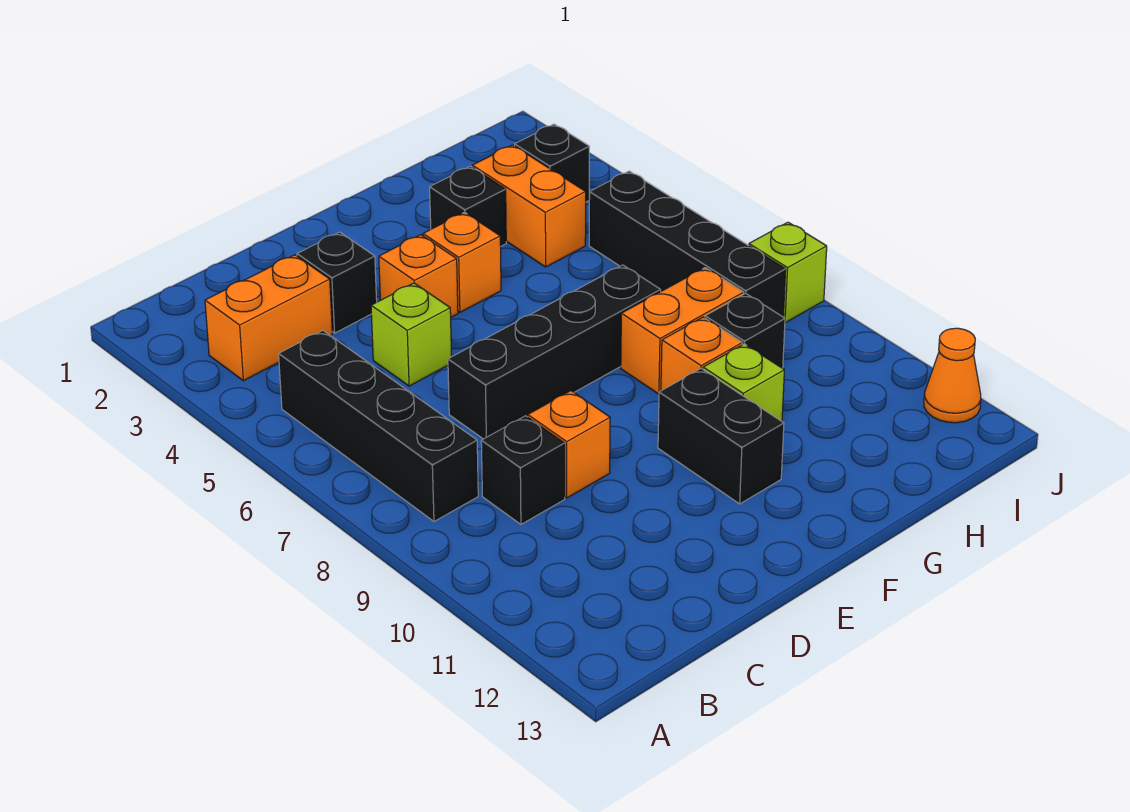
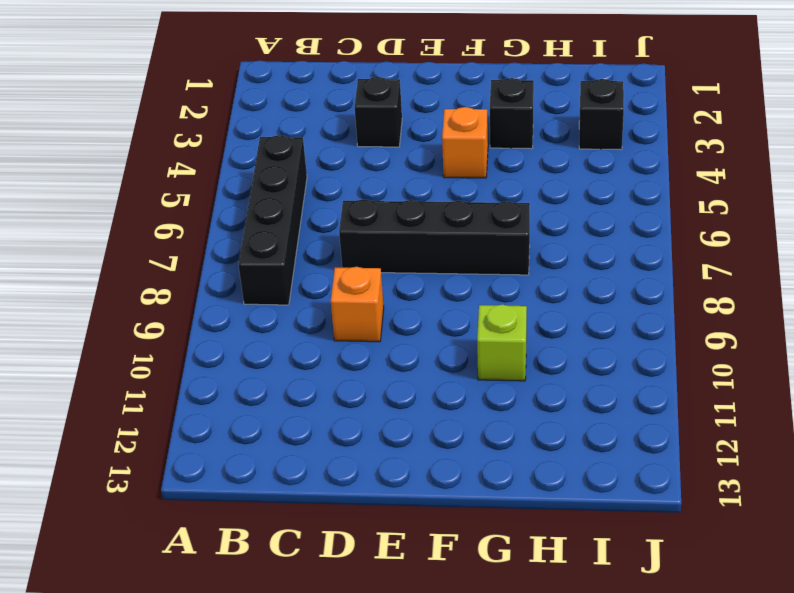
none -> orange 1x2 brick [205,255,332,381]
none -> black 1x1 brick [481,416,565,524]
none -> lime 1x1 brick [371,283,452,386]

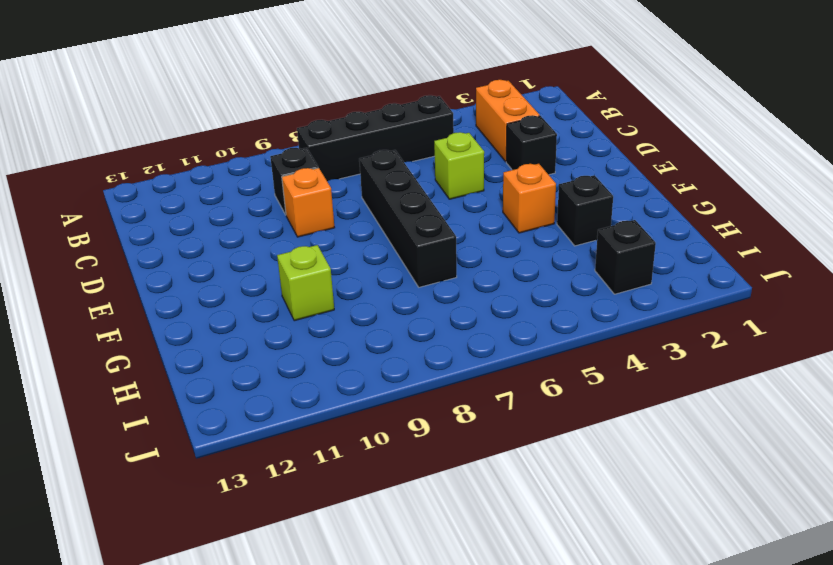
none -> orange 1x1 brick [379,235,458,317]
none -> black 1x2 brick [658,369,784,504]
none -> orange 1x2 brick [621,268,744,394]

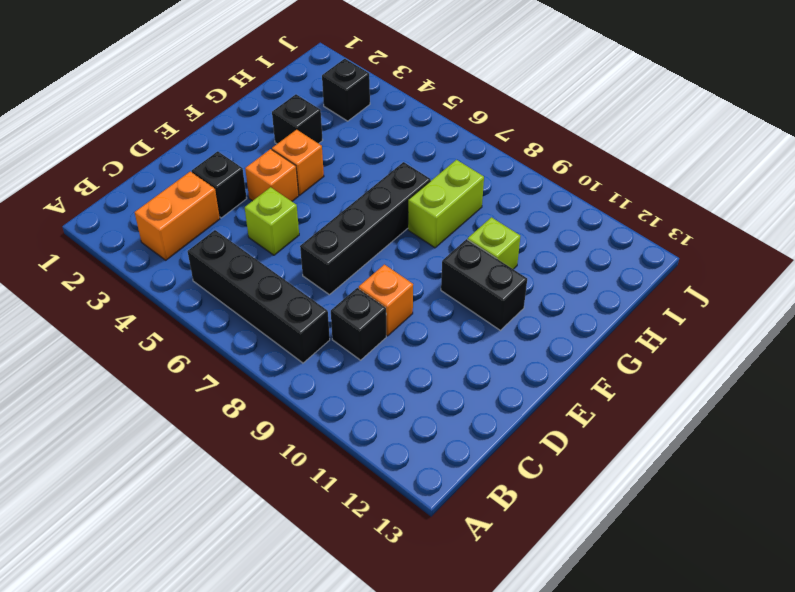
lime 1x2 brick [408,160,484,248] -> orange 1x2 brick [621,268,744,394]
none -> orange 1x1 brick [661,317,742,391]
none -> orange 1x2 brick [472,145,586,267]
none -> black 1x1 brick [705,293,785,368]

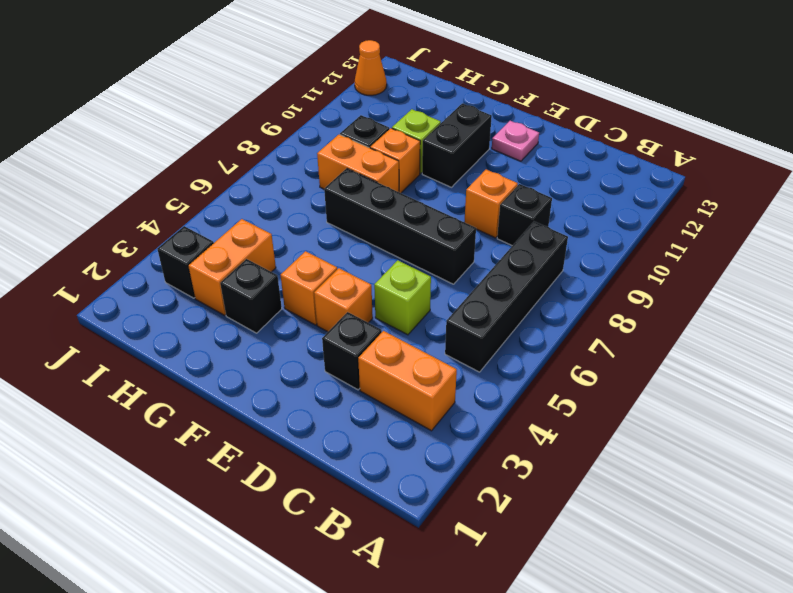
pink 1x1 plate [492,121,539,161] -> none
none -> black 1x4 brick [589,171,786,317]
none -> lime 1x1 brick [749,222,827,323]

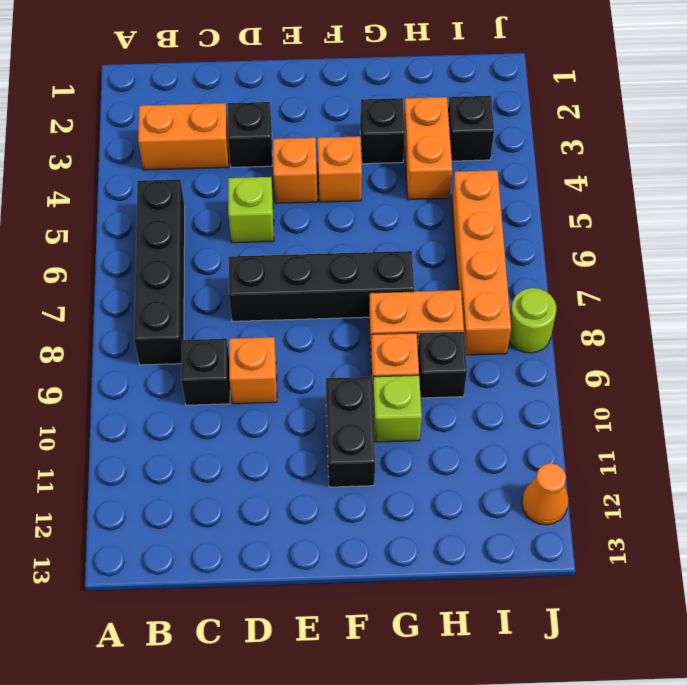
orange 1x4 brick [452,170,511,355] -> black 1x4 brick [589,171,786,317]
lime 1x1 round brick [509,288,556,353] -> lime 1x1 brick [749,222,827,323]

